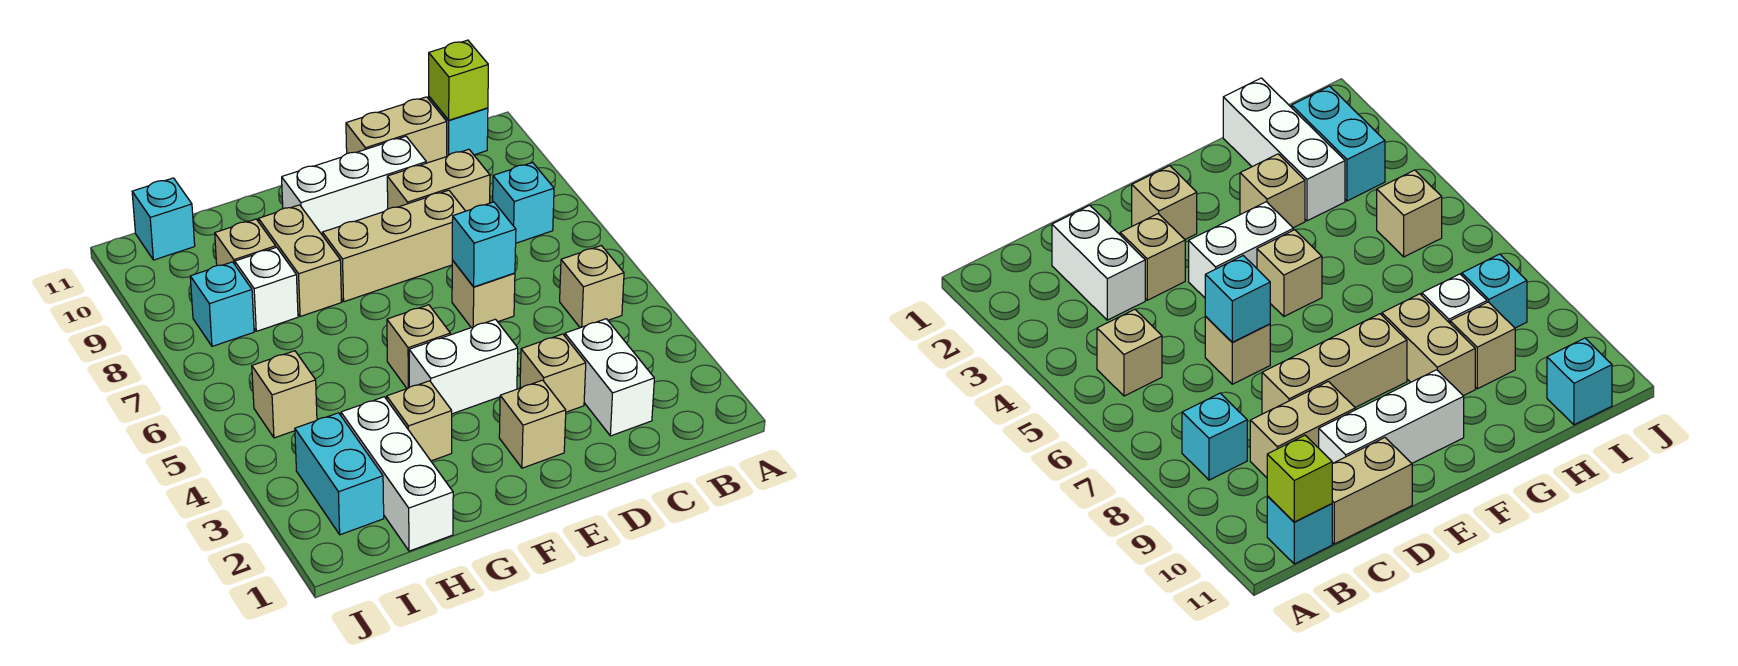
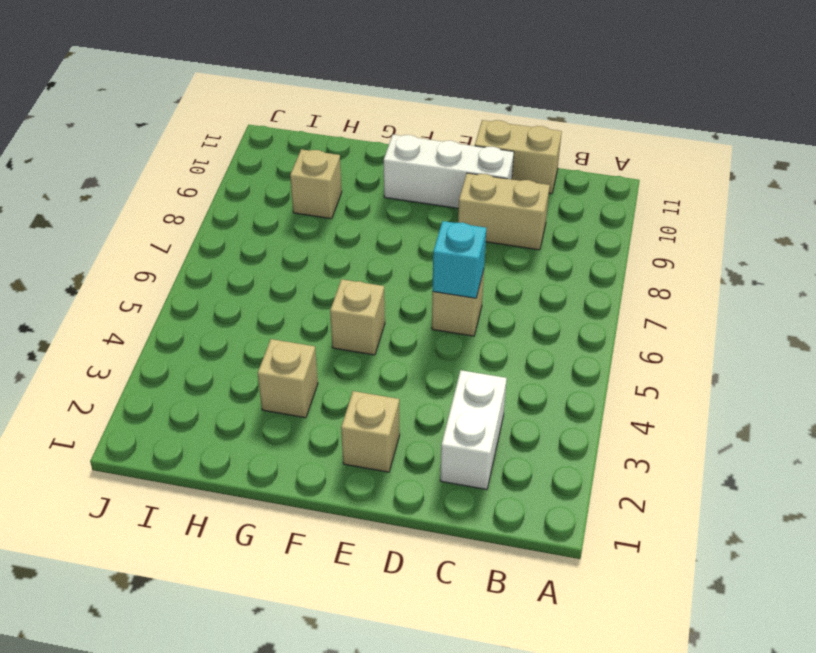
none -> tan 1x1 brick [560,246,624,328]
none -> cyan 1x1 brick [493,162,554,243]
none -> cyan 1x1 brick [429,97,488,156]

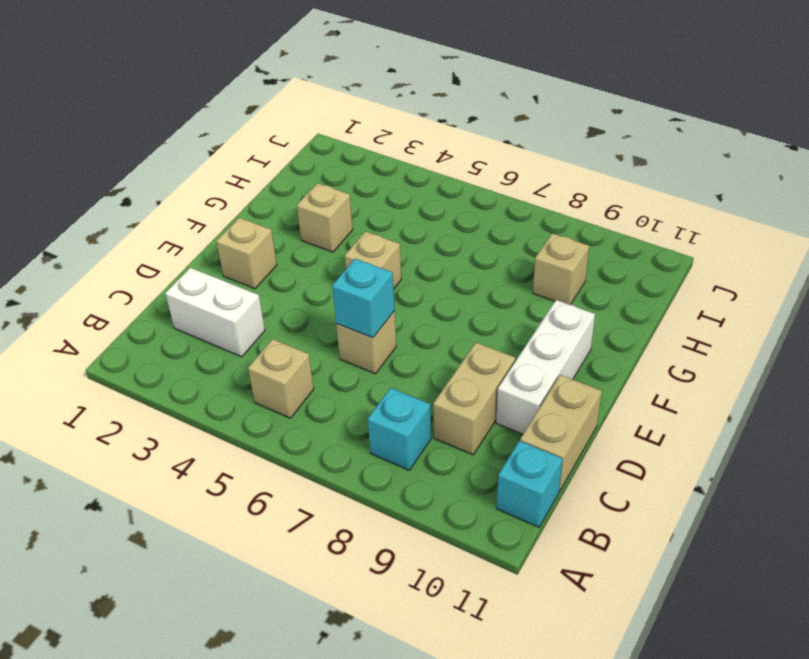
none -> tan 1x1 brick [520,334,586,412]
none -> tan 1x3 brick [323,190,465,302]
none -> white 1x2 brick [409,319,518,414]

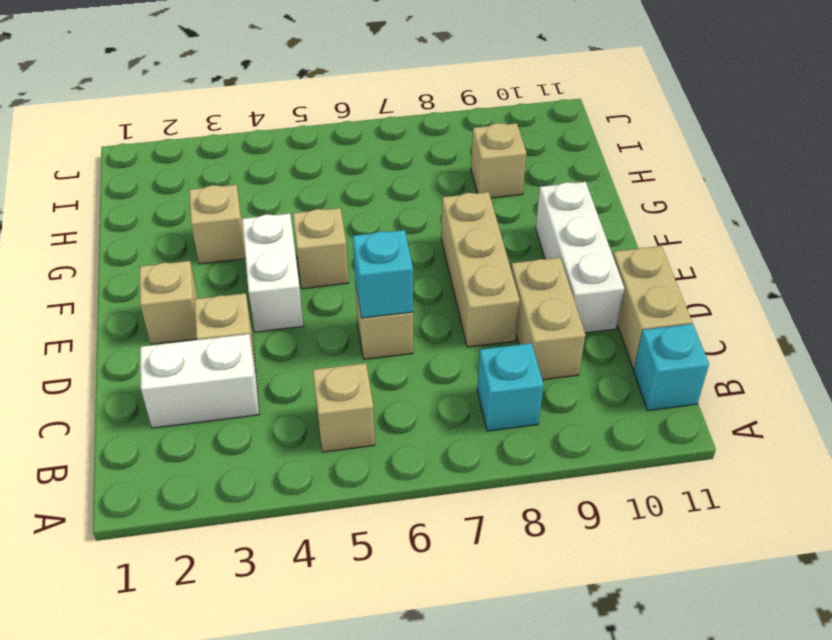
none -> tan 1x2 brick [259,205,341,317]
none -> white 1x3 brick [341,397,453,551]
none -> white 1x1 brick [235,247,298,331]

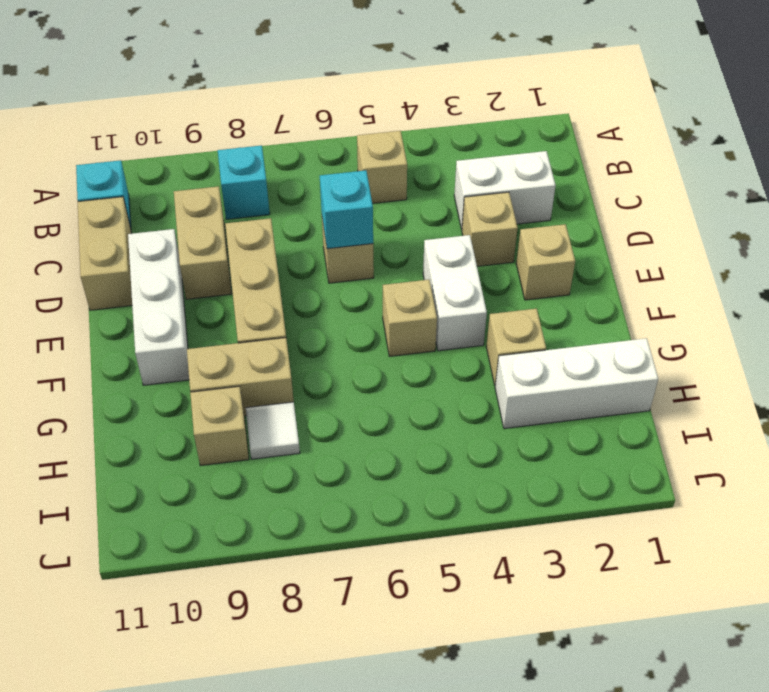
white 1x1 tile [246,402,300,459] -> white 1x1 brick [235,247,298,331]
none -> cyan 1x2 brick [295,413,384,535]
none -> tan 1x1 brick [252,351,317,438]
none -> cyan 1x1 brick [190,262,254,346]

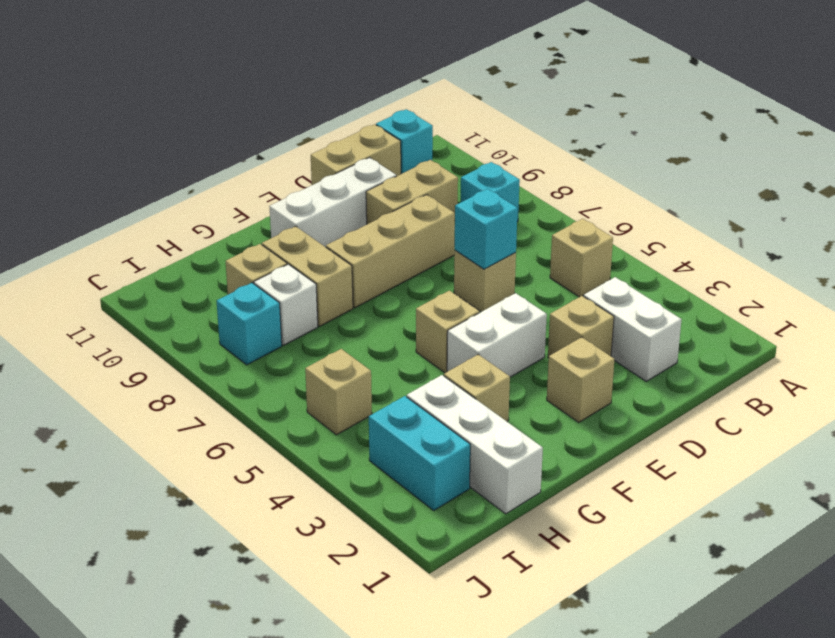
none -> cyan 1x1 brick [132,178,195,260]
none -> lime 1x1 brick [429,40,488,120]

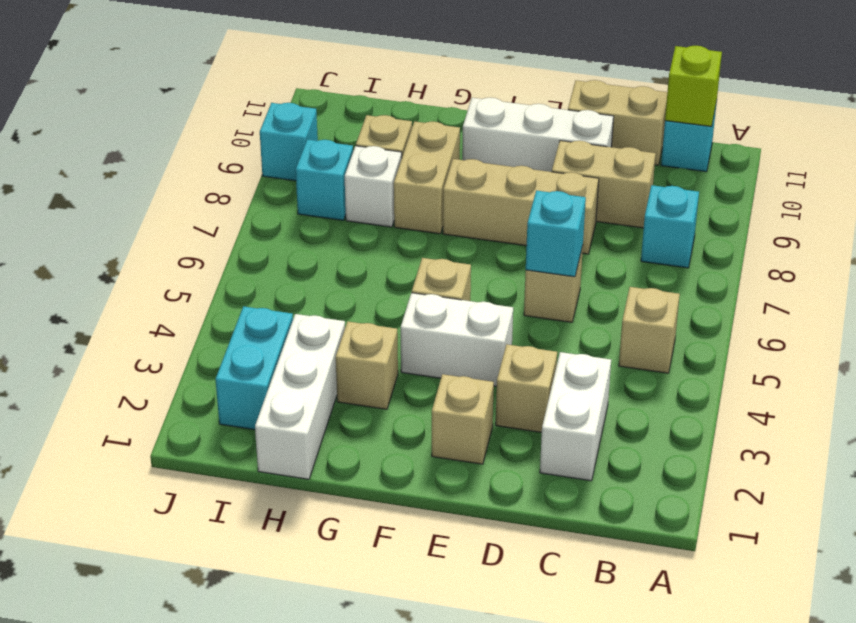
cyan 1x1 brick [260,103,318,181] -> cyan 1x1 brick moved to [132,178,195,260]
none -> tan 1x1 brick [252,351,317,438]

